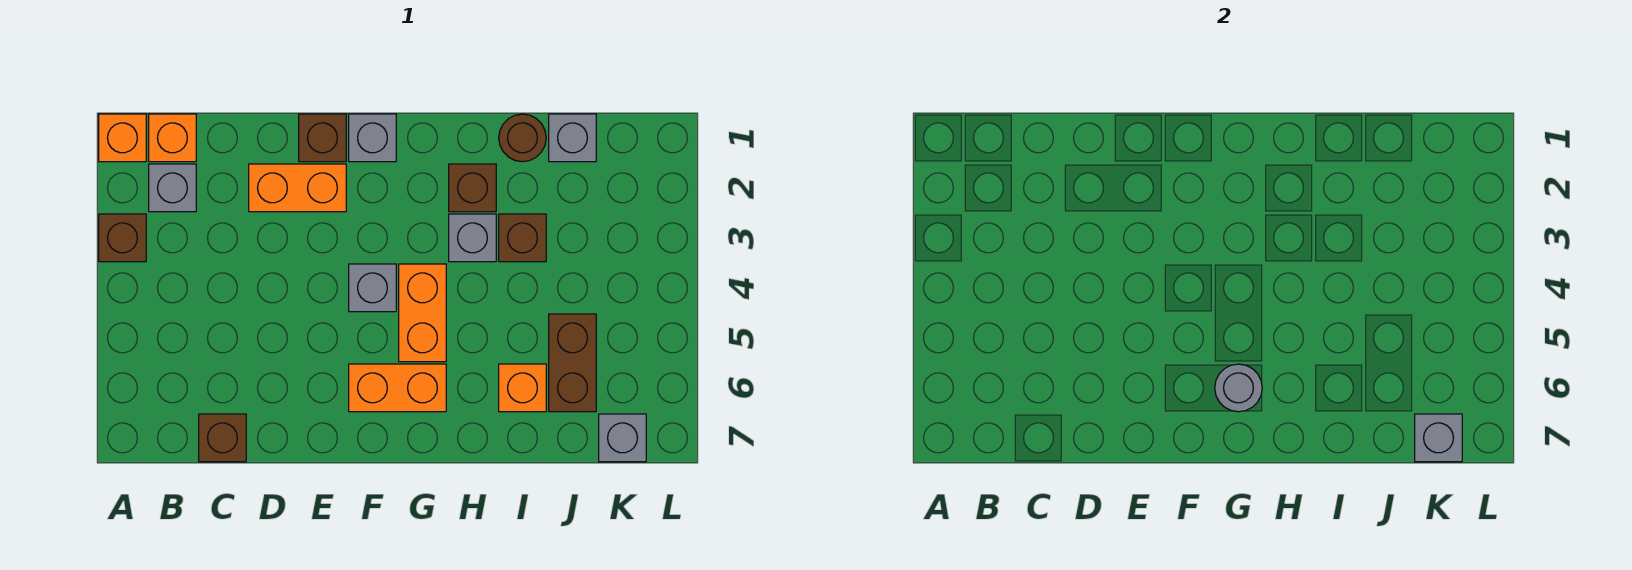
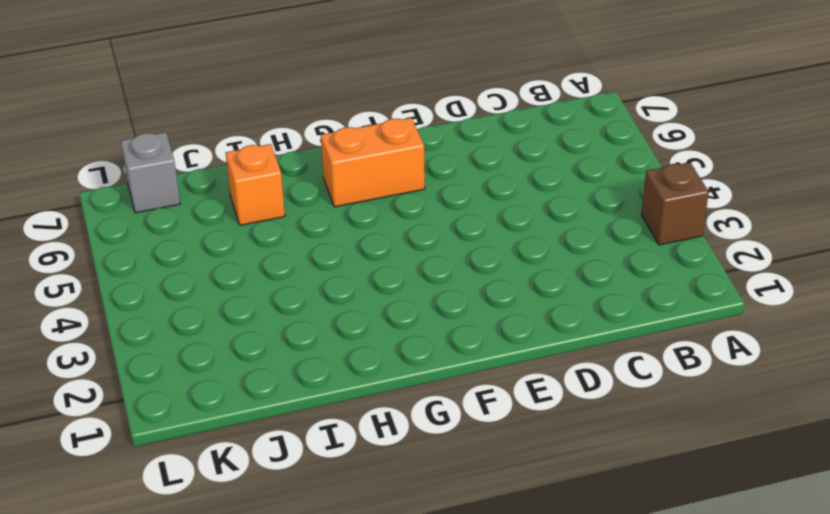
none -> orange 1x1 brick [99,114,146,162]
none -> orange 1x1 brick [149,114,196,162]
none -> grey 1x1 brick [149,164,196,212]

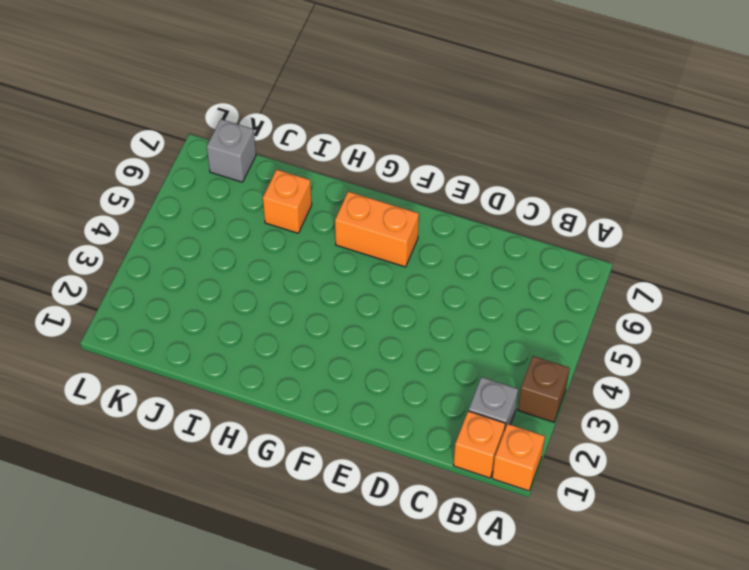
none -> brown 1x1 brick [199,414,246,462]
none -> orange 1x2 brick [249,164,346,212]
none -> brown 1x1 brick [299,114,346,162]

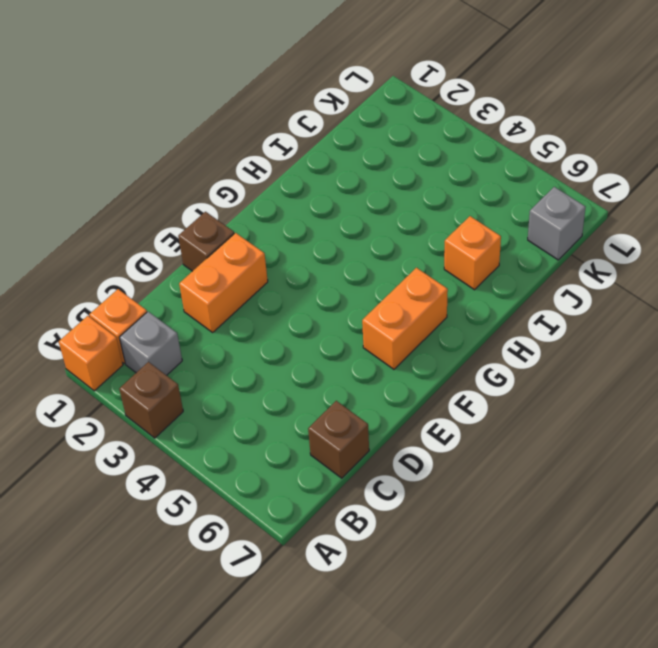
none -> grey 1x1 brick [349,114,396,162]
none -> grey 1x1 brick [349,264,396,312]
none -> orange 1x2 brick [399,264,446,362]

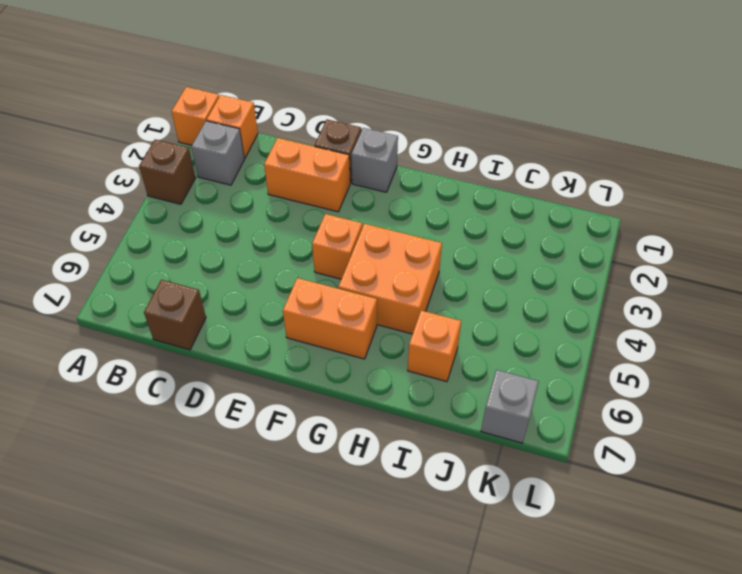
orange 1x1 brick [312,214,362,279] -> grey 1x1 brick [349,264,396,312]
orange 2x2 brick [338,224,442,334] -> orange 1x2 brick [399,264,446,362]
none -> brown 1x1 brick [449,164,496,212]
none -> grey 1x1 brick [449,214,496,262]
none -> brown 1x1 round brick [499,114,546,162]

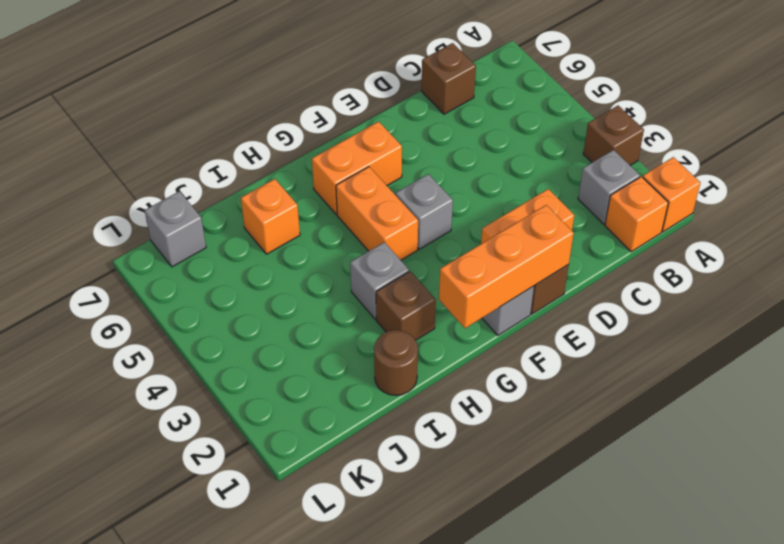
orange 1x3 brick [439,205,574,328] -> none
none -> brown 1x1 brick [499,214,546,262]
none -> grey 1x1 brick [549,114,596,162]
none -> brown 1x2 brick [549,314,596,412]

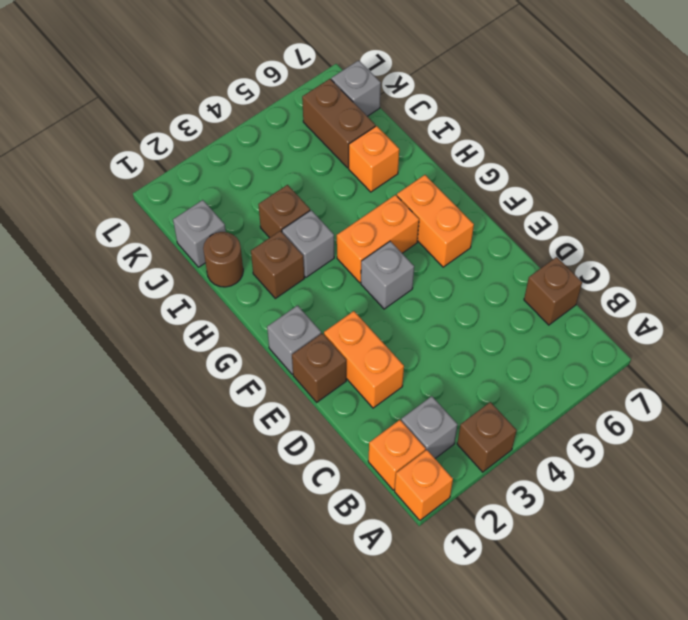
brown 1x2 brick [302,79,375,168] -> brown 1x2 brick turned to [549,314,596,412]
none -> grey 1x1 round brick [1215,364,1262,412]
none -> grey 1x1 brick [1415,414,1462,462]

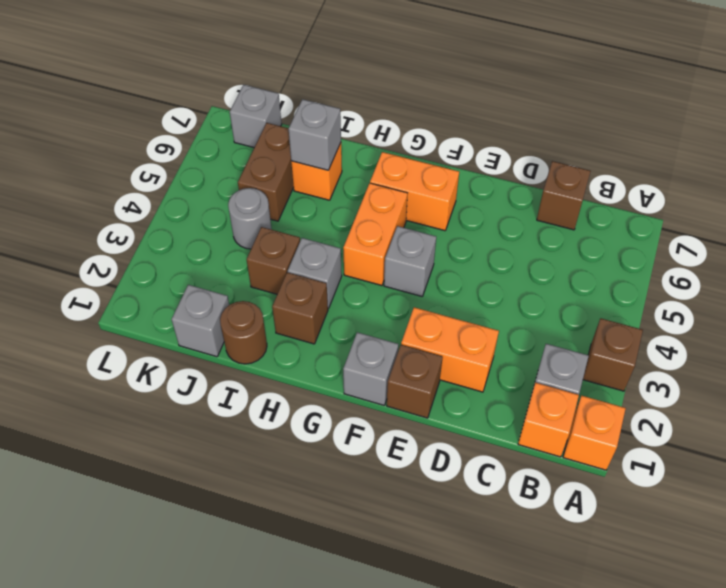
grey 1x1 brick [289,99,341,170] -> grey 1x1 brick moved to [1415,414,1462,462]
grey 1x1 round brick [228,188,272,249] -> grey 1x1 round brick moved to [1215,364,1262,412]

